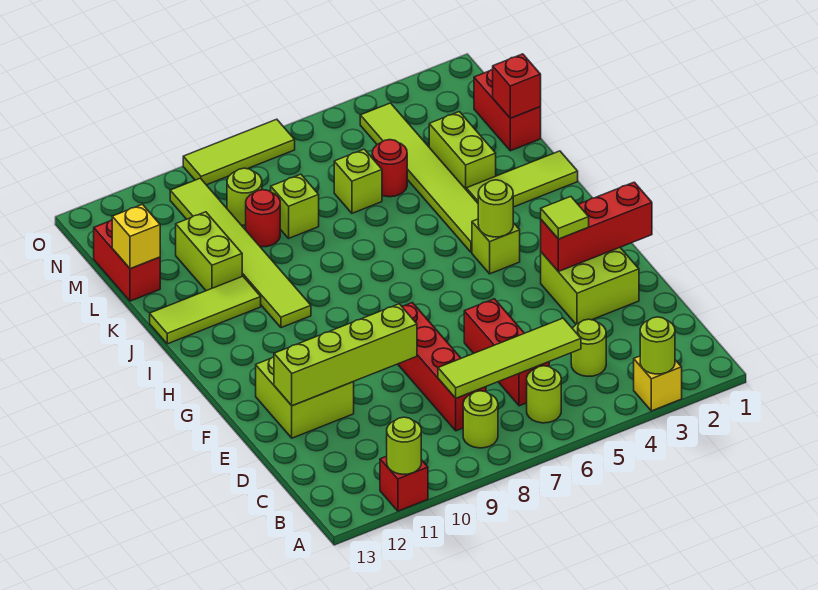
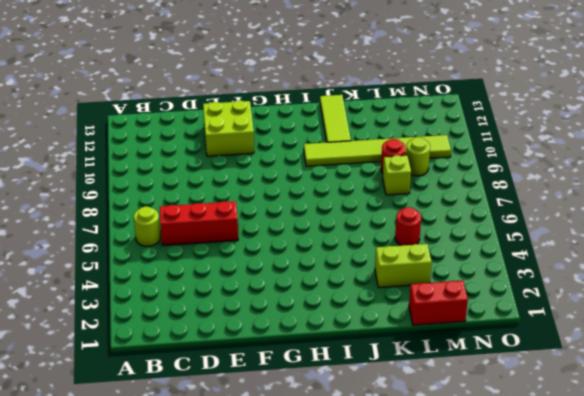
none -> yellow 1x1 brick [634,356,682,411]
none -> red 1x1 brick [380,456,428,511]
none -> lime 1x1 round brick [463,391,498,448]
none -> lime 1x1 round brick [571,319,606,376]

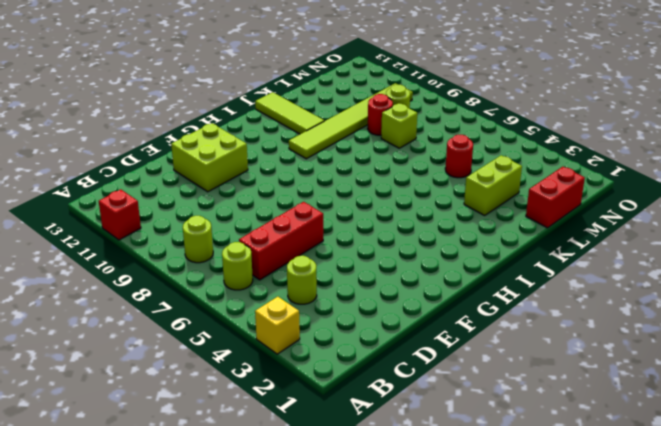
none -> red 1x4 brick [398,303,486,431]
none -> lime 2x2 brick [541,248,639,324]
none -> lime 1x1 brick [472,219,520,274]
none -> lime 1x6 tile [360,103,478,252]

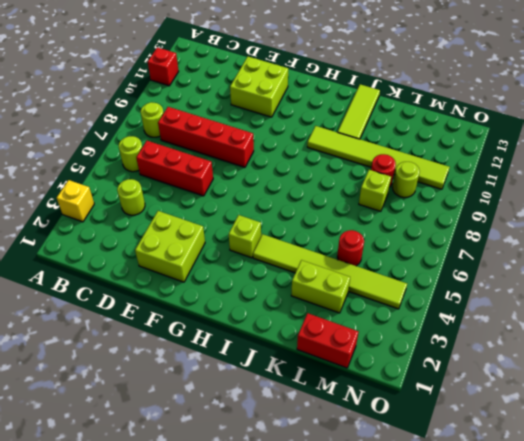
none -> lime 1x3 tile [466,151,578,207]
none -> lime 1x2 brick [176,212,242,291]
none -> lime 1x1 brick [334,149,382,213]
none -> red 1x2 brick [94,220,160,301]

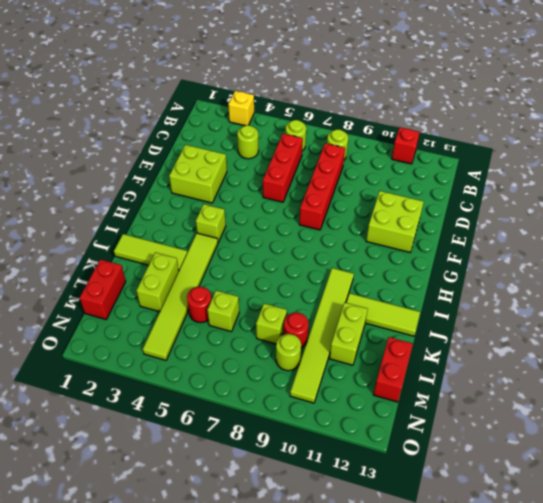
none -> lime 1x3 tile [183,119,295,185]
none -> lime 1x1 round brick [640,317,675,374]
none -> lime 1x1 round brick [387,417,421,474]
none -> lime 1x4 tile [438,318,581,398]

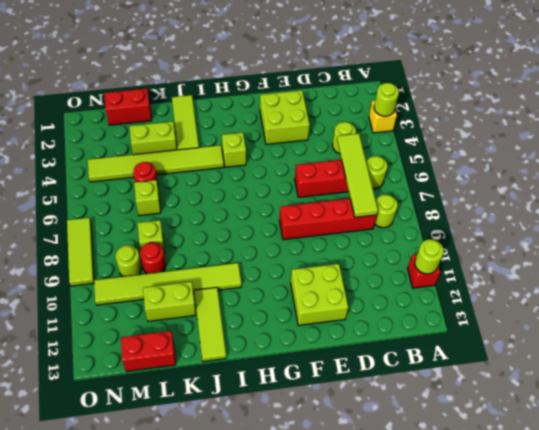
none -> lime 1x4 brick [274,304,417,406]
none -> red 1x3 brick [541,182,652,272]
none -> lime 1x1 round brick [478,180,513,237]
none -> red 1x1 brick [493,54,541,118]

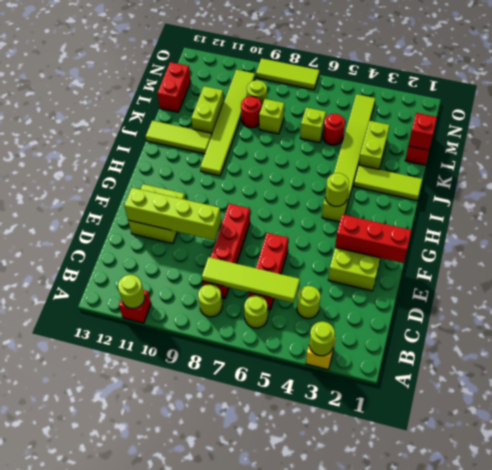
none -> yellow 1x1 brick [112,204,160,269]
none -> lime 1x1 tile [541,197,589,239]

